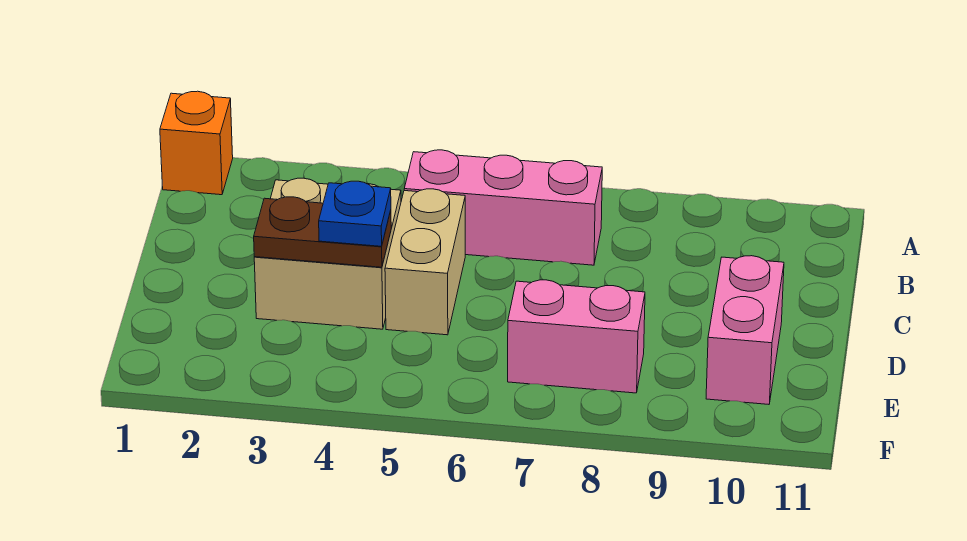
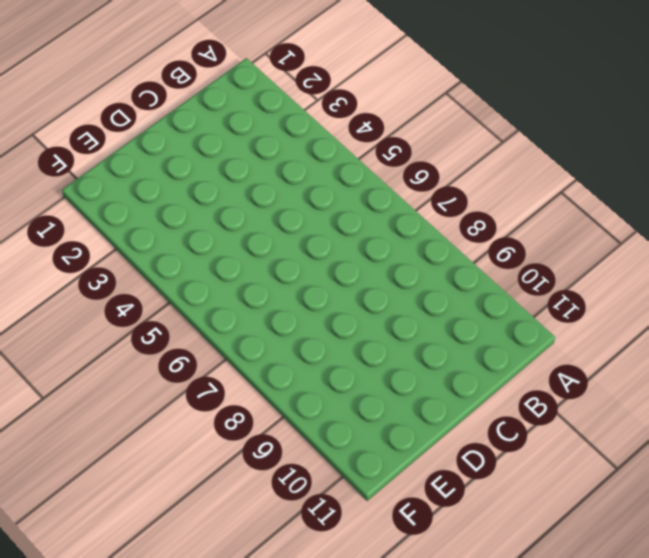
none -> orange 1x1 brick [160,91,233,195]
none -> pink 1x3 brick [404,150,602,265]

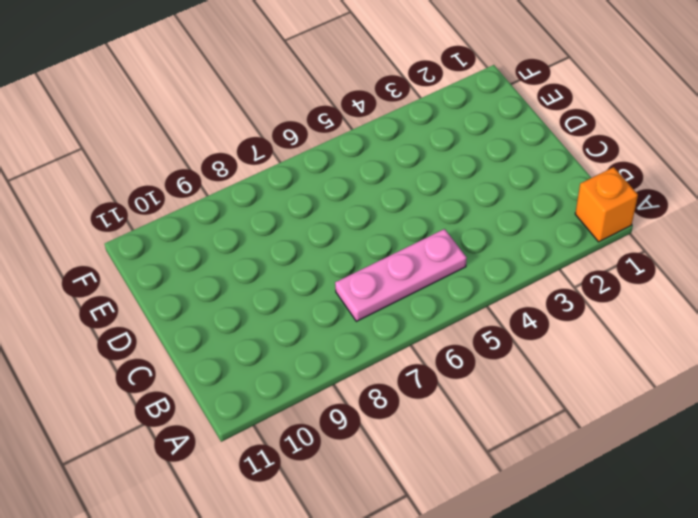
pink 1x3 plate [335,229,467,321] -> pink 1x3 brick [404,150,602,265]
none -> tan 2x2 brick [254,178,401,329]
none -> tan 1x2 brick [385,189,465,335]

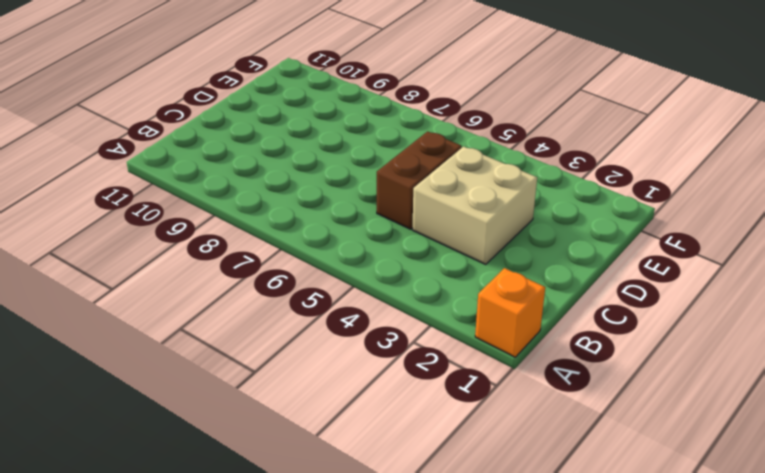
brown 1x2 brick [377,131,462,229] -> tan 1x2 brick [385,189,465,335]
none -> pink 1x3 brick [404,150,602,265]
none -> pink 1x2 brick [706,256,784,404]

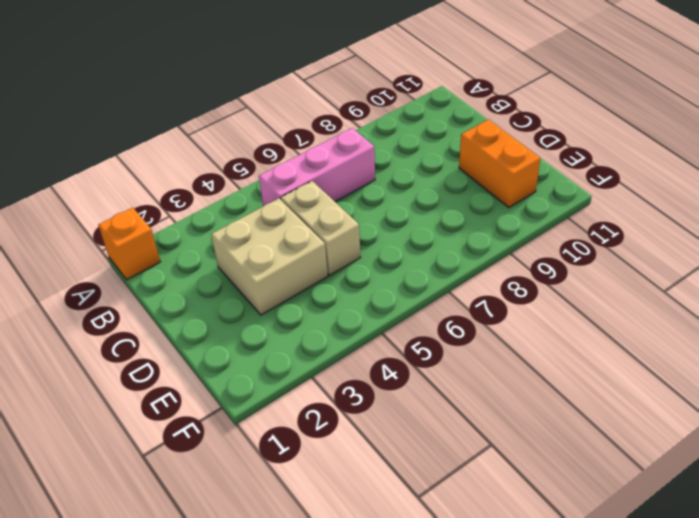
orange 1x2 brick [459,119,541,208] -> pink 1x2 brick [706,256,784,404]
none -> pink 1x2 brick [508,280,645,393]
none -> brown 1x2 plate [254,197,391,267]

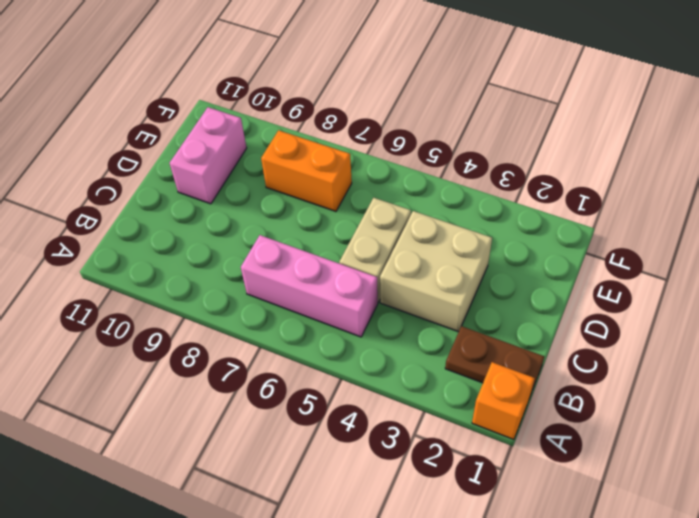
brown 1x2 plate [445,326,544,396] -> brown 1x2 plate moved to [254,197,391,267]
orange 1x2 brick [261,130,352,211] -> pink 1x2 brick [508,280,645,393]
none -> blue 1x1 plate [319,181,391,246]

